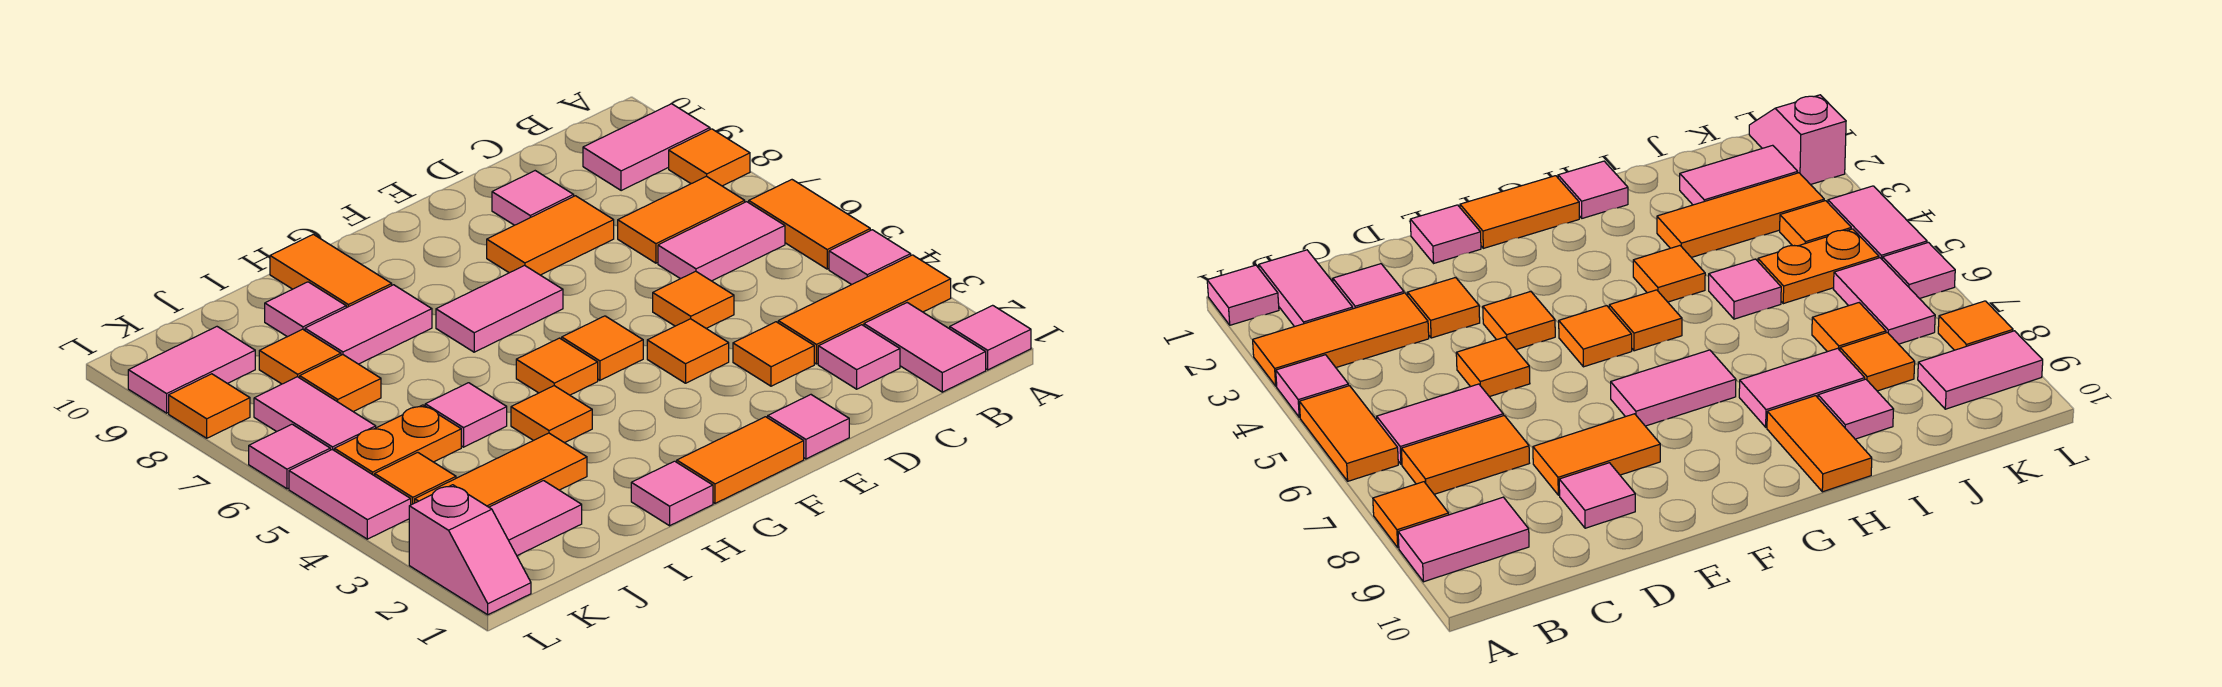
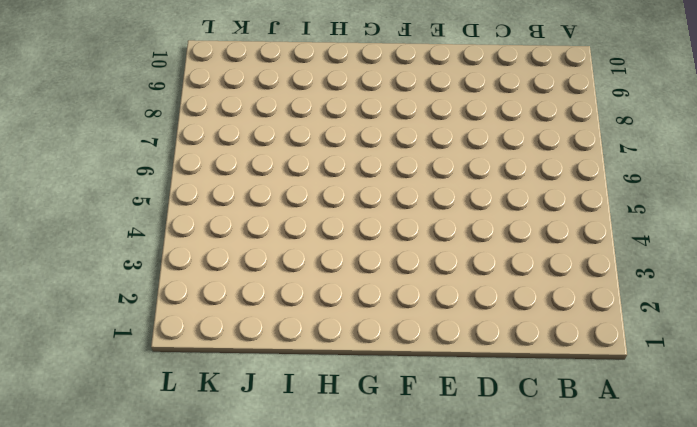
none -> pink 1x1 tile [950,305,1031,370]
none -> orange 1x3 tile [778,255,951,364]
none -> pink 1x1 tile [829,230,911,285]
none -> orange 1x2 tile [749,180,870,269]

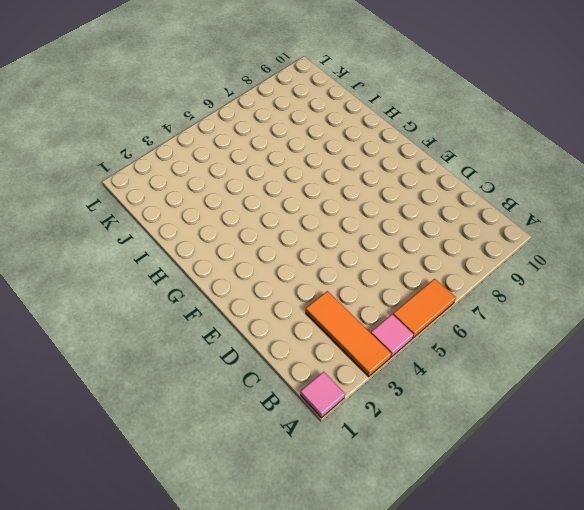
none -> orange 1x1 tile [669,129,750,186]
none -> pink 1x2 tile [583,104,710,191]
none -> pink 1x2 tile [864,303,986,392]
none -> pink 1x2 tile [658,202,785,281]

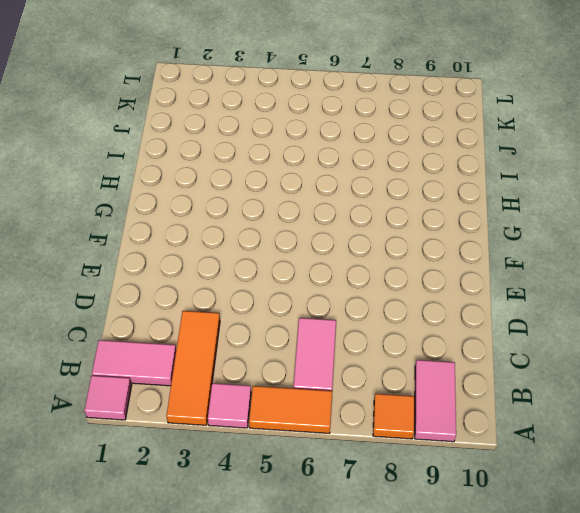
none -> orange 1x2 tile [618,176,745,263]
none -> pink 1x1 tile [818,325,900,389]
none -> orange 1x1 tile [733,322,814,386]
none -> orange 1x1 tile [653,271,734,329]

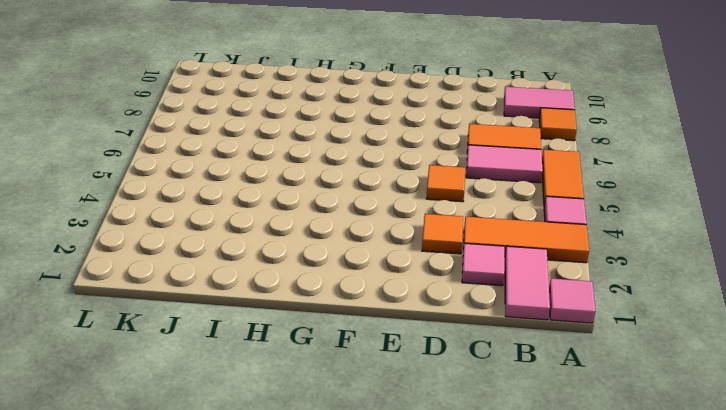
none -> orange 1x2 tile [487,196,614,275]
none -> pink 1x1 tile [492,171,574,225]
none -> pink 1x1 tile [768,395,849,459]
none -> orange 1x1 tile [647,319,729,383]

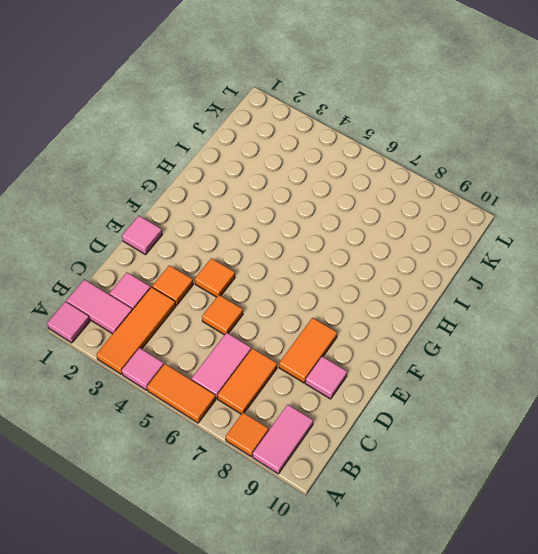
none -> orange 1x2 tile [677,417,804,503]
none -> orange 1x1 tile [562,316,643,380]
none -> pink 1x2 tile [436,265,563,352]
none -> orange 1x1 tile [516,338,598,395]

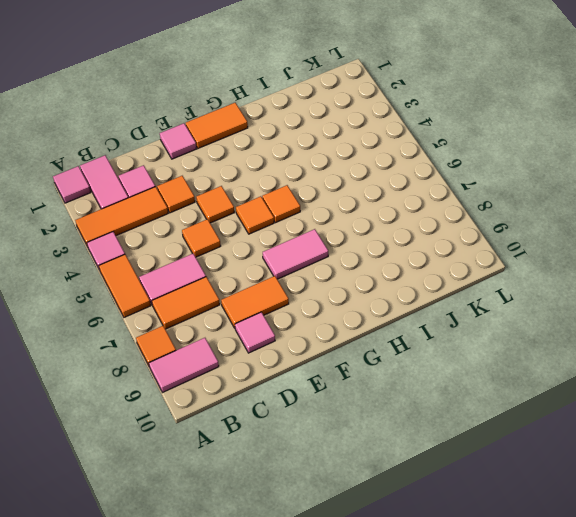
none -> pink 1x1 tile [631,461,713,526]
none -> orange 1x1 tile [511,386,592,443]
none -> pink 1x2 tile [305,285,432,364]
none -> orange 1x2 tile [270,234,392,308]

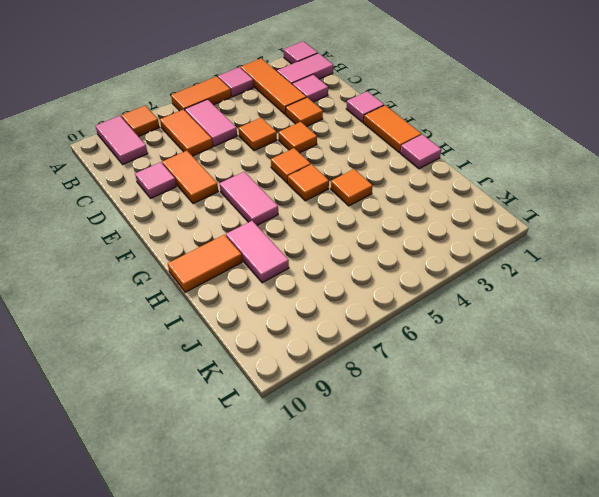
none -> orange 1x3 tile [415,433,587,507]
none -> pink 1x1 tile [425,383,507,447]
none -> pink 1x1 tile [265,282,346,337]
none -> pink 1x2 tile [489,481,582,556]

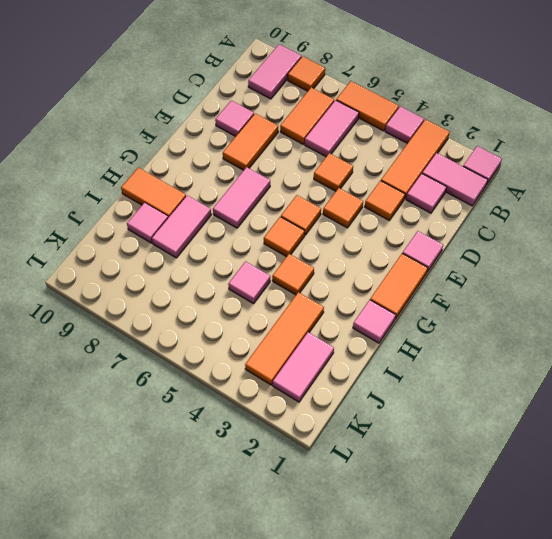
none -> orange 1x2 plate [334,405,461,476]
none -> orange 1x1 tile [300,355,381,412]
none -> orange 1x1 tile [259,329,341,384]
none -> orange 1x1 tile [375,452,456,505]

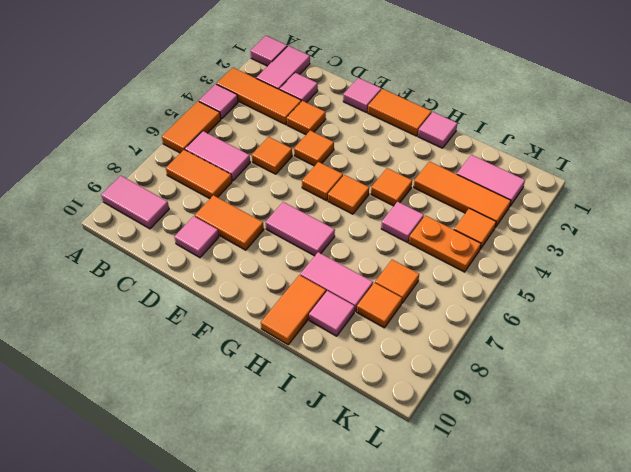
none -> orange 1x1 tile [669,129,750,186]
none -> pink 1x2 tile [254,377,376,450]
none -> pink 1x2 tile [128,327,255,413]
none -> pink 1x2 slope [409,485,531,615]

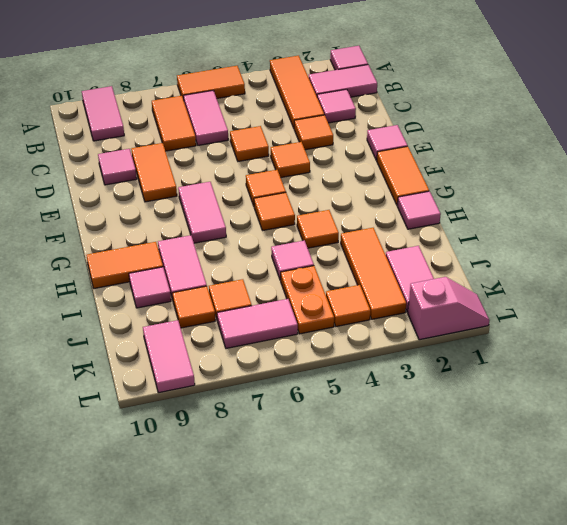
none -> pink 1x1 tile [829,230,911,285]
none -> orange 1x1 tile [669,129,750,186]
none -> pink 1x2 tile [289,449,411,539]
none -> pink 1x1 tile [249,424,330,489]

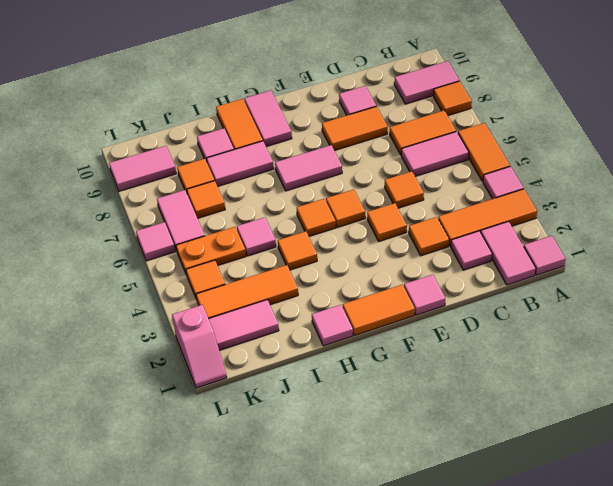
pink 1x2 tile [245,90,292,147] -> pink 1x2 tile moved to [289,449,411,539]
none -> orange 1x1 tile [169,374,250,438]

